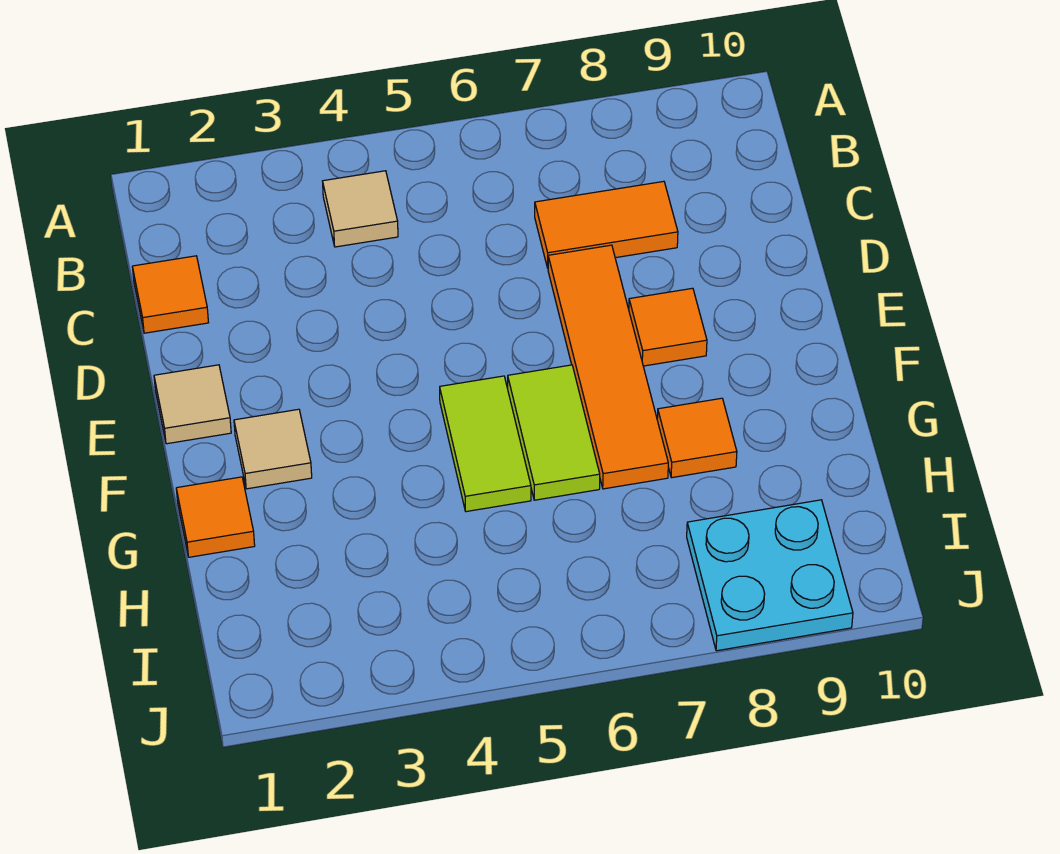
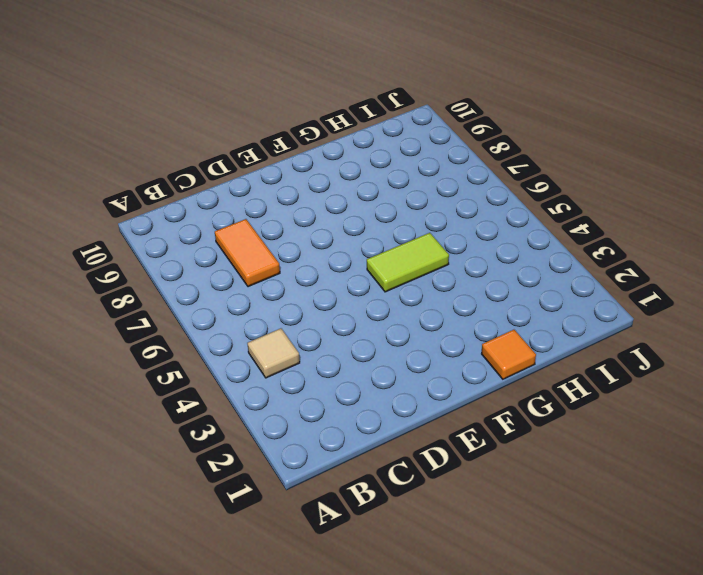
none -> orange 1x1 tile [132,256,209,333]
none -> orange 1x4 tile [548,245,668,489]
none -> tan 1x1 tile [154,365,231,444]

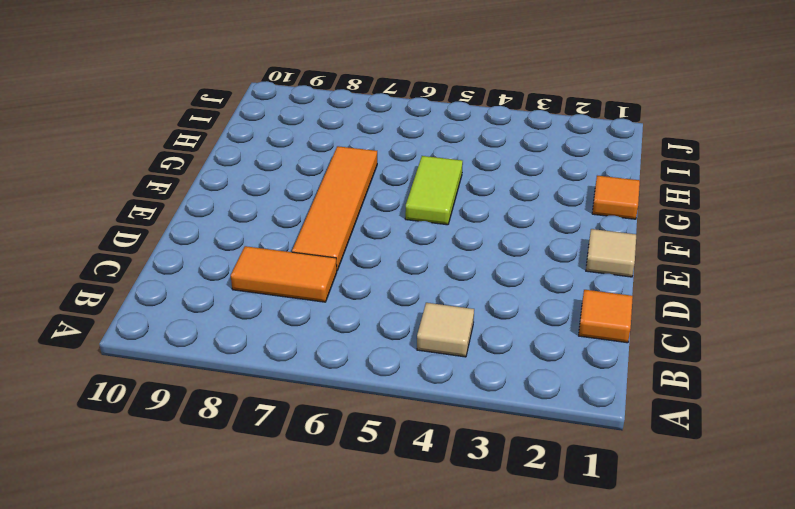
none -> orange 1x1 tile [629,288,707,366]
none -> tan 1x1 tile [234,409,312,489]
none -> lime 1x2 tile [508,365,600,500]

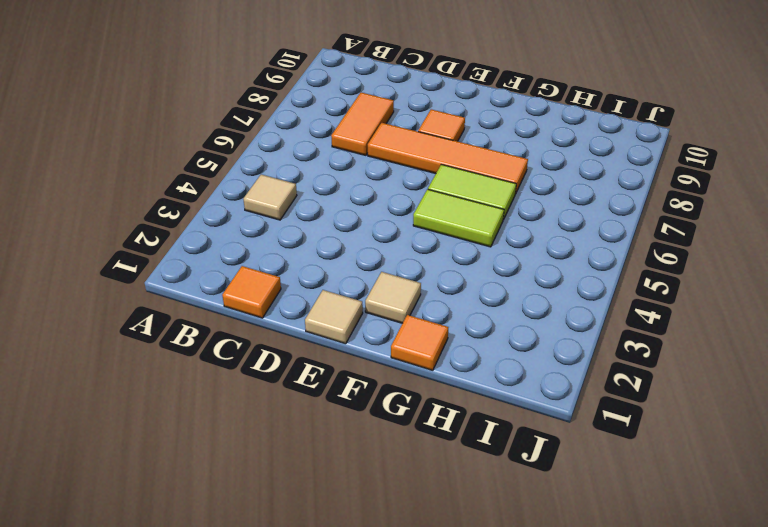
none -> orange 1x1 tile [657,398,737,478]
none -> cyan 2x2 plate [687,500,853,651]

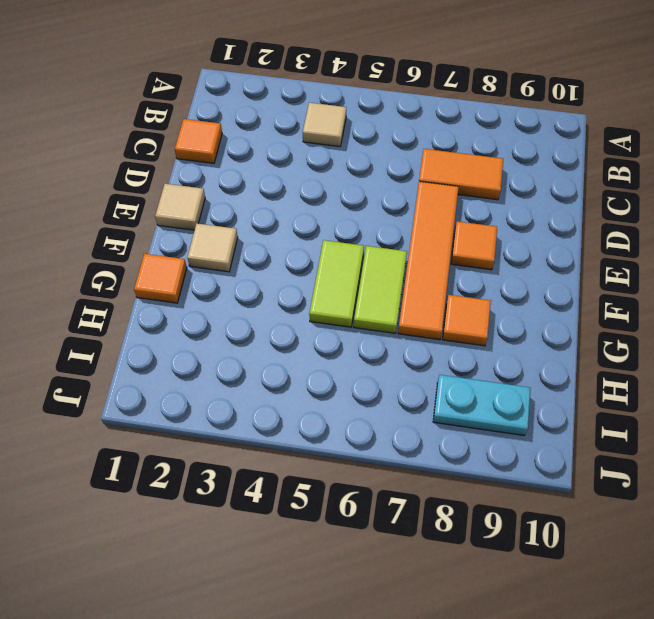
cyan 1x2 plate [433,375,531,436] -> cyan 2x2 plate [687,500,853,651]

